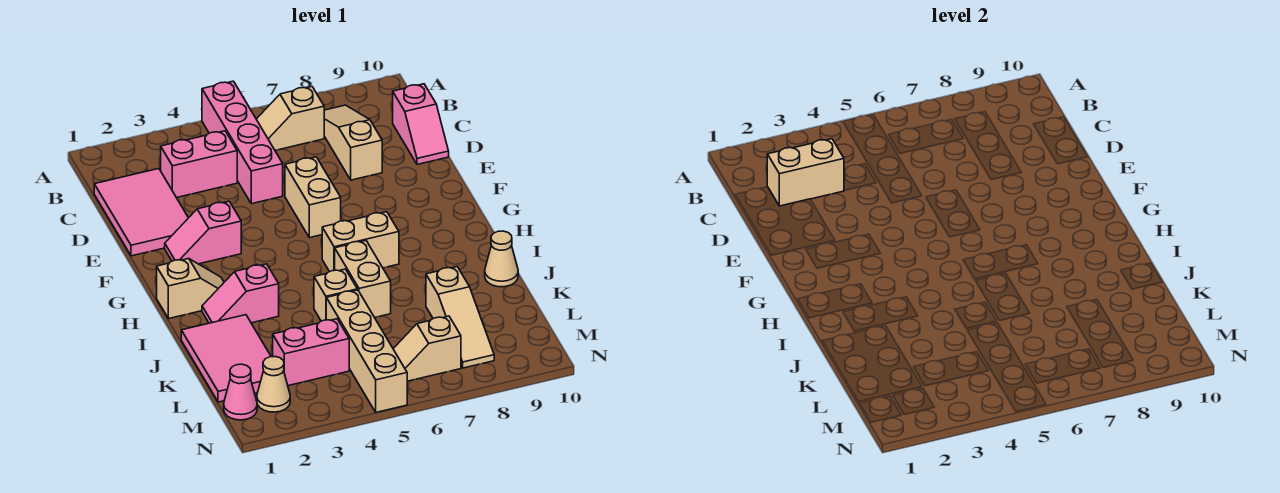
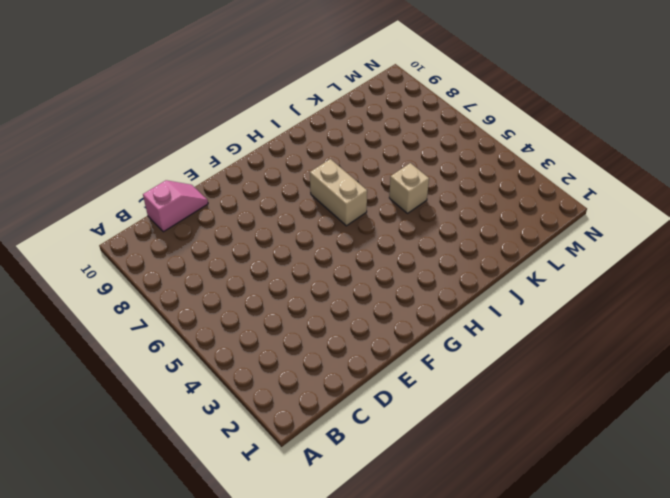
none -> pink 1x4 brick [202,81,283,204]
none -> tan 1x2 slope [256,87,324,150]
none -> tan 1x3 slope [324,105,382,180]

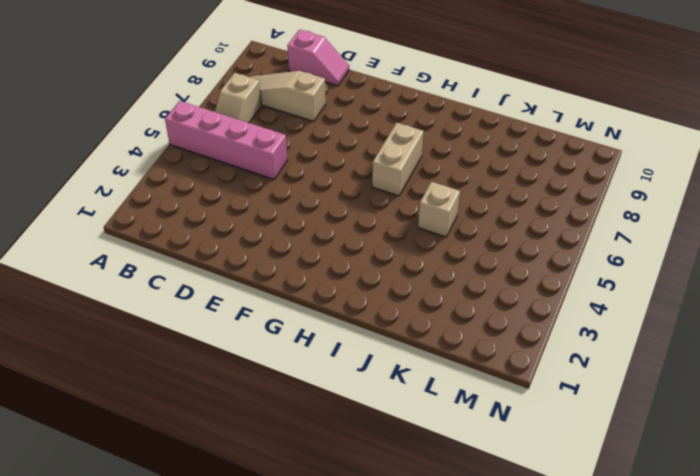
none -> pink 2x3 tile [94,169,188,256]
none -> pink 1x2 brick [161,131,237,198]
none -> tan 1x2 brick [285,157,341,238]

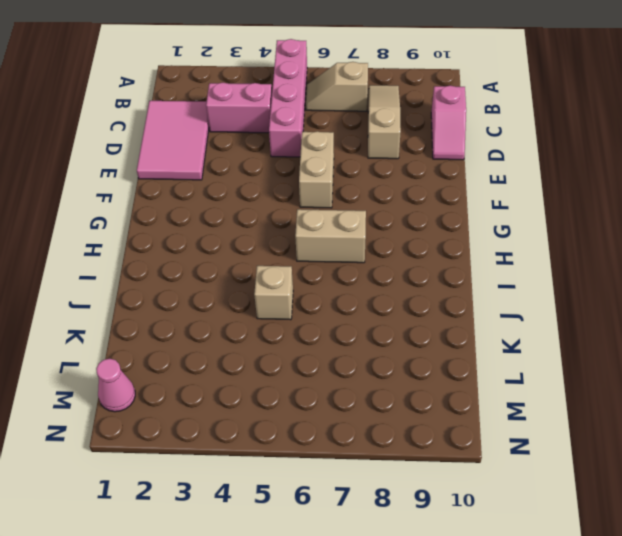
none -> pink 1x2 slope [165,201,241,264]
none -> tan 1x2 slope [157,259,224,319]
none -> pink 1x2 slope [202,264,279,323]

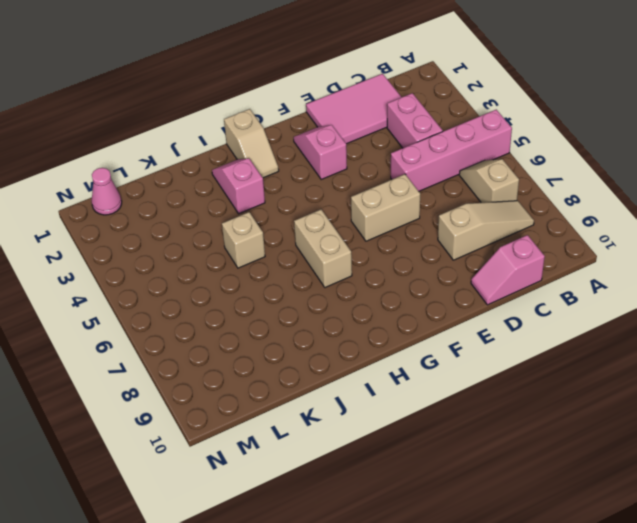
none -> tan 1x2 brick [335,241,391,318]
none -> pink 2x3 tile [181,315,271,402]
none -> tan 1x1 cone [485,231,518,287]

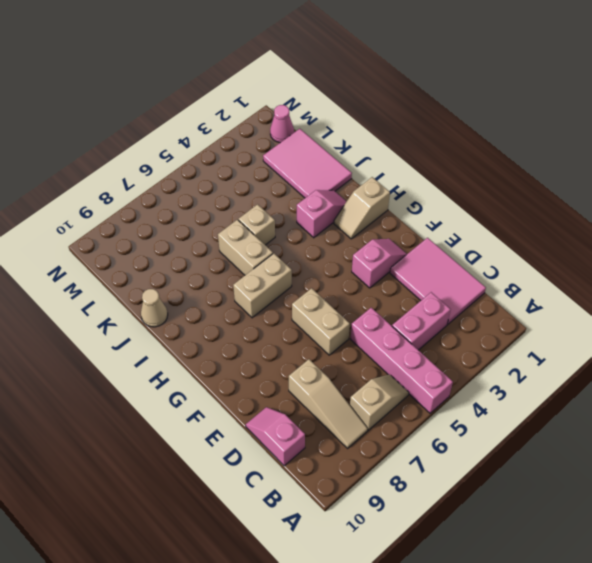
none -> tan 1x4 brick [326,290,407,412]
none -> tan 1x3 slope [426,267,494,368]
none -> pink 1x2 brick [273,319,349,386]

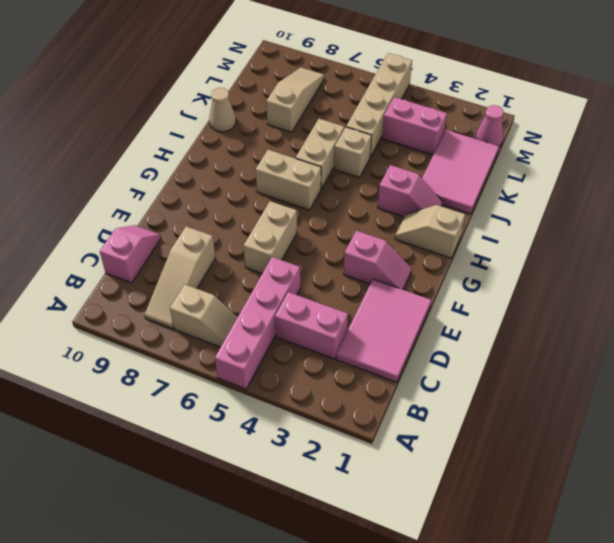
none -> tan 1x1 cone [257,357,290,412]
none -> tan 1x2 slope [393,316,461,381]
none -> tan 1x2 brick [767,139,844,206]

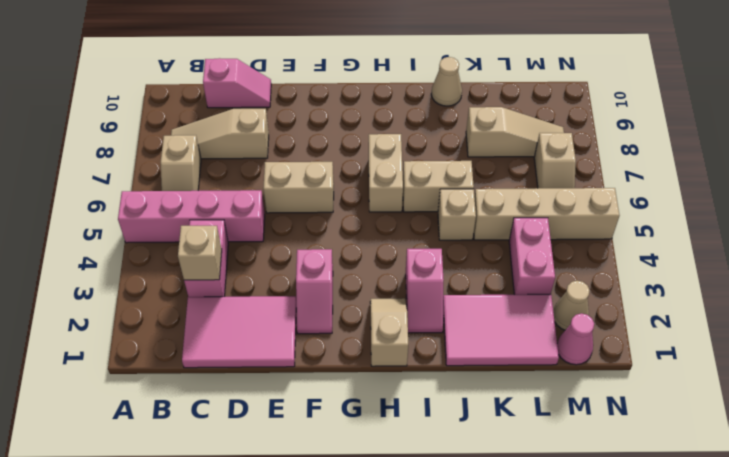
tan 1x1 brick [178,226,222,280] -> tan 1x2 brick [767,139,844,206]

